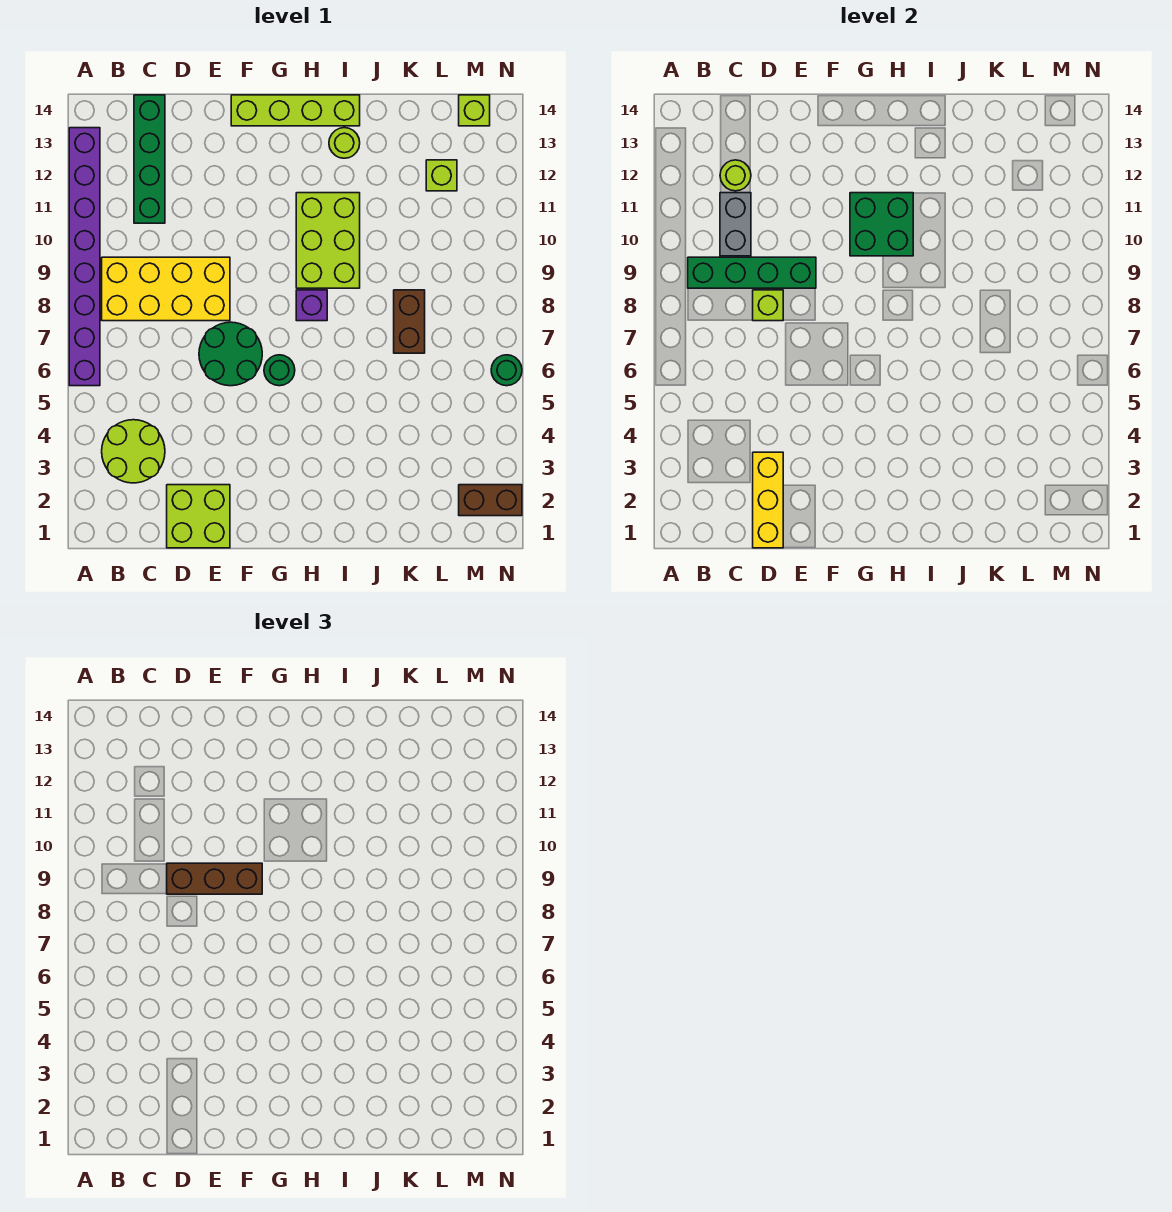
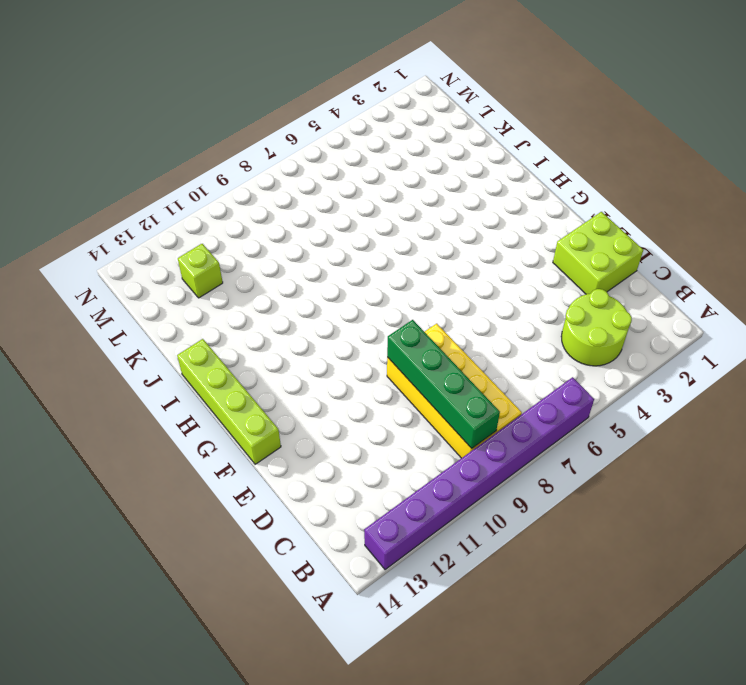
none -> green 1x4 brick [134,95,165,223]
none -> green 2x2 round brick [199,322,262,386]
none -> green 1x1 round brick [264,355,295,386]

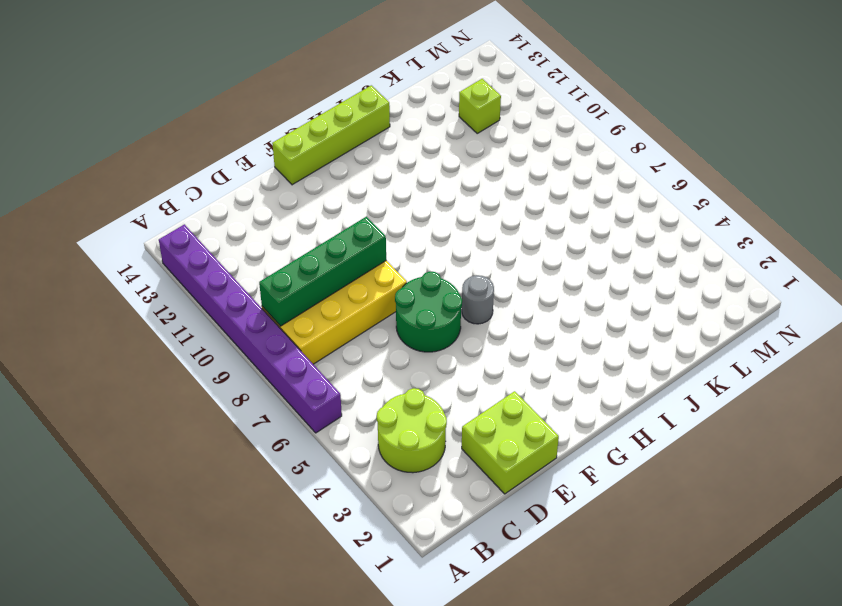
grey 1x1 round brick [462,275,494,324] -> green 1x1 round brick [264,355,295,386]
none -> green 1x4 brick [134,95,165,223]
none -> purple 1x1 brick [296,290,327,321]
none -> lime 2x3 brick [296,193,360,288]

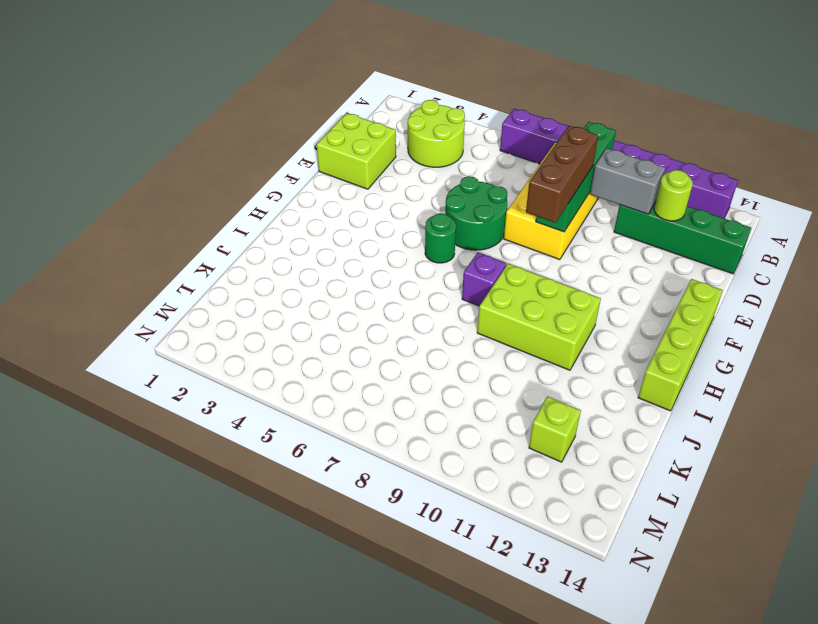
none -> lime 1x1 round brick [329,128,360,158]
none -> brown 1x2 brick [394,290,425,353]
none -> brown 1x2 brick [459,485,522,516]

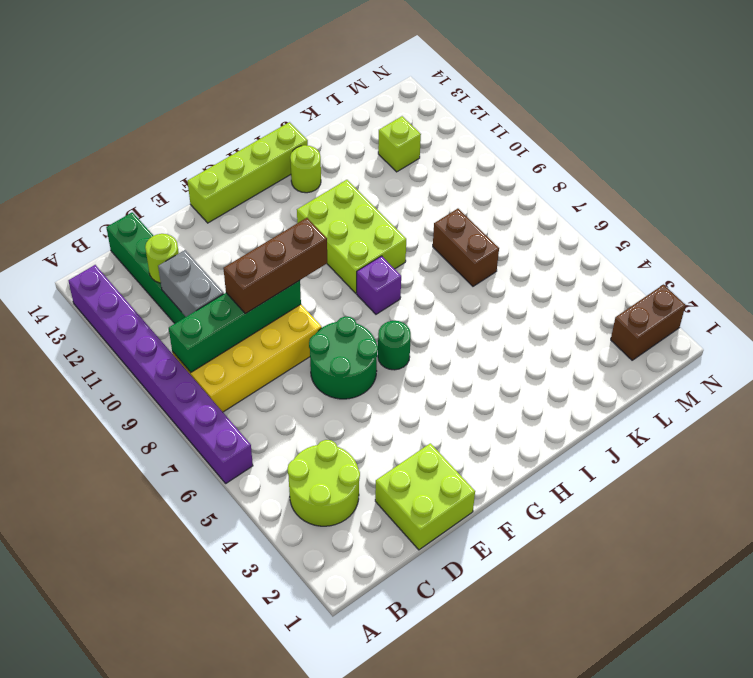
none -> lime 1x1 brick [459,95,490,126]
none -> green 1x1 round brick [491,355,522,386]
none -> yellow 1x3 brick [753,452,783,548]

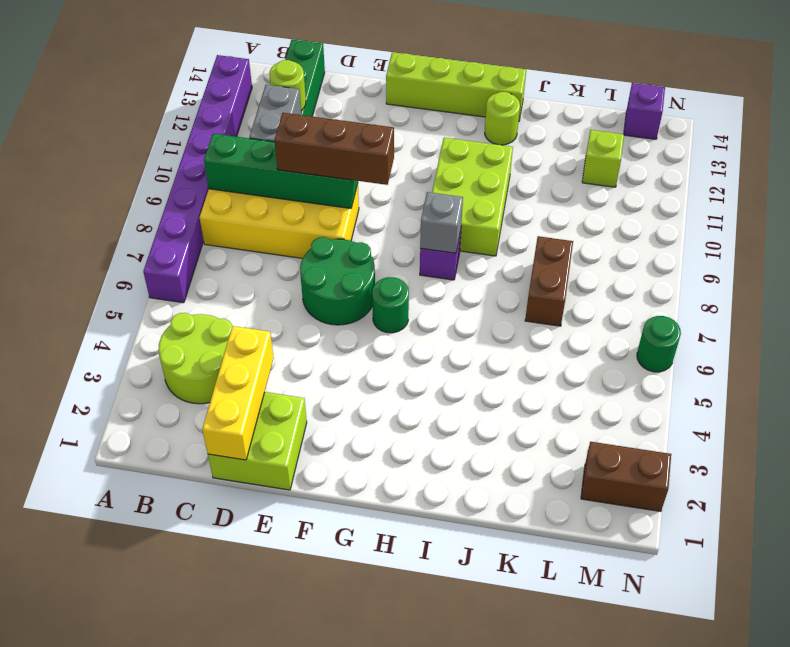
grey 1x1 brick [420,192,463,253] -> none
purple 1x1 brick [624,83,665,139] -> lime 1x1 brick [459,95,490,126]
none -> lime 1x1 brick [753,290,783,321]
none -> green 2x2 brick [850,193,913,256]

